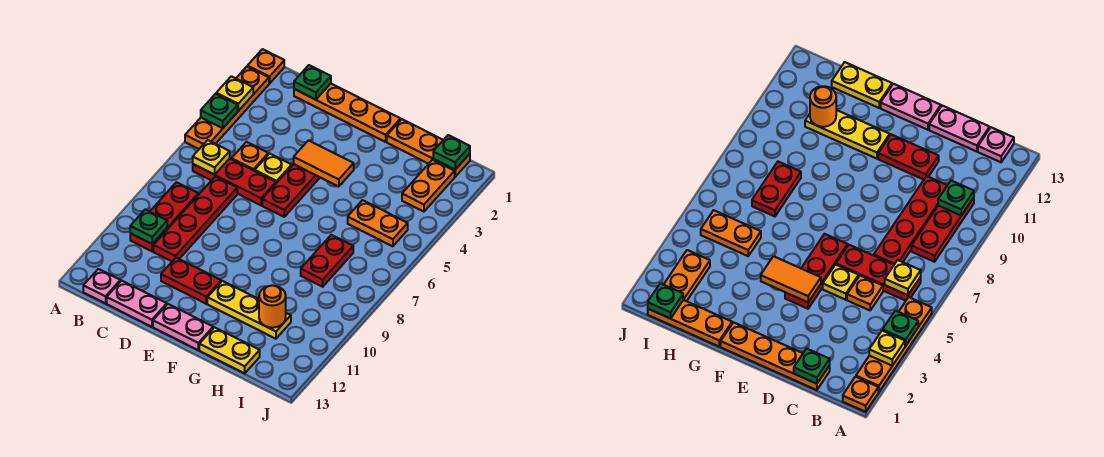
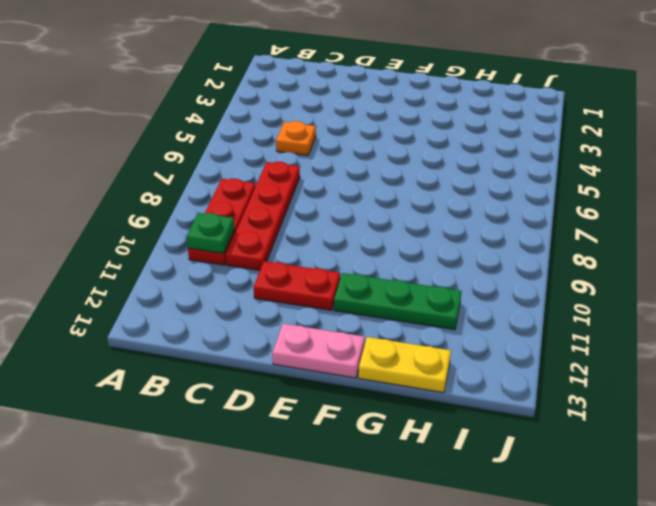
green 1x3 plate [334,273,462,330] -> yellow 1x3 plate [207,281,291,339]
none -> orange 1x1 plate [248,49,284,84]
none -> orange 1x4 plate [185,67,269,149]
none -> red 1x3 plate [193,158,276,205]

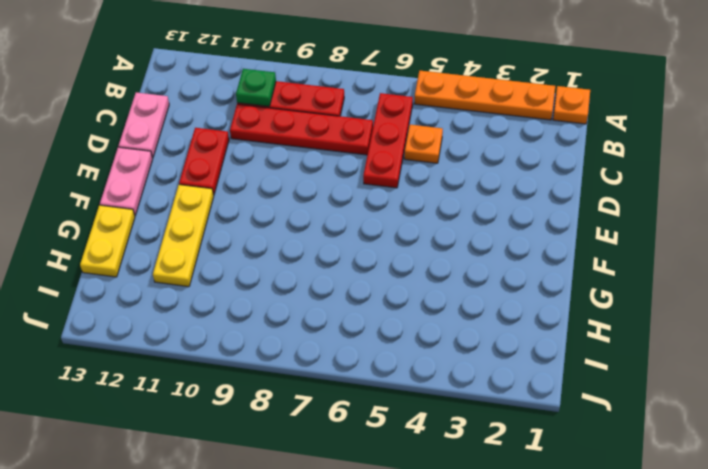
none -> pink 1x1 plate [83,269,120,303]
none -> orange 1x4 plate [294,84,401,142]
none -> yellow 1x1 plate [255,154,292,183]

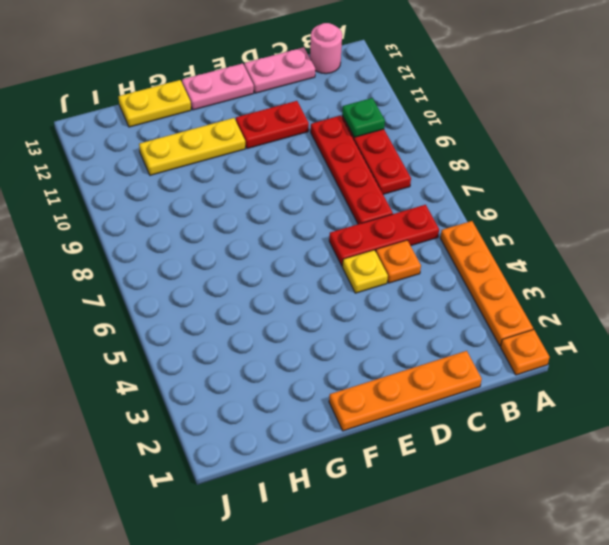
pink 1x1 round brick [310,23,342,74] -> pink 1x1 plate [83,269,120,303]
none -> red 1x3 plate [262,164,320,217]
none -> orange 1x3 plate [387,119,470,177]
none -> orange 1x2 plate [348,200,408,246]

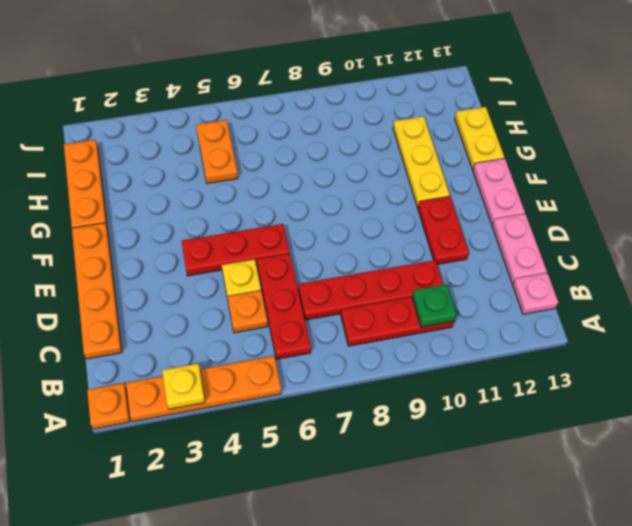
none -> red 1x2 plate [301,235,353,287]
none -> orange 1x2 plate [402,160,455,212]
none -> green 1x1 plate [201,94,238,128]

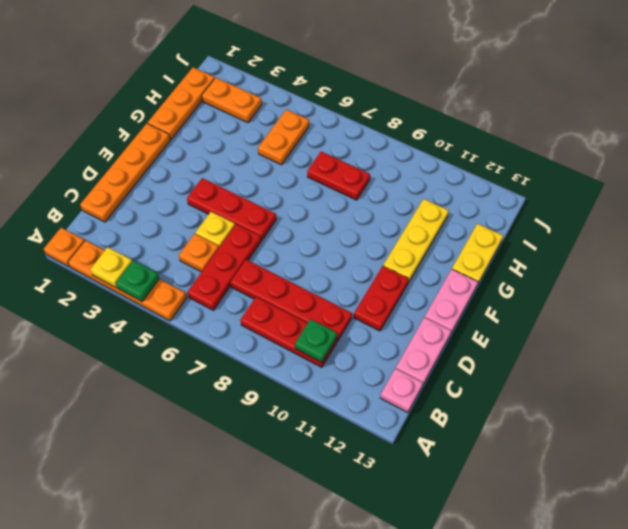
none -> yellow 1x1 plate [193,140,230,175]
none -> green 1x1 plate [294,65,331,100]
none -> orange 1x2 tile [294,141,354,187]

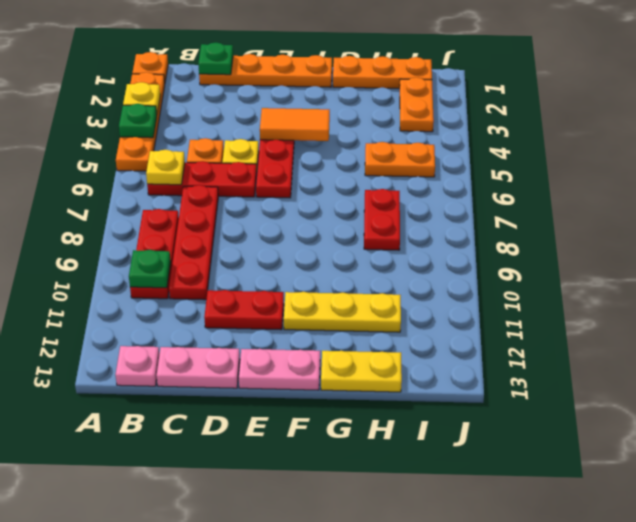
none -> orange 1x1 round brick [259,285,286,328]
none -> green 1x1 plate [433,135,470,170]

